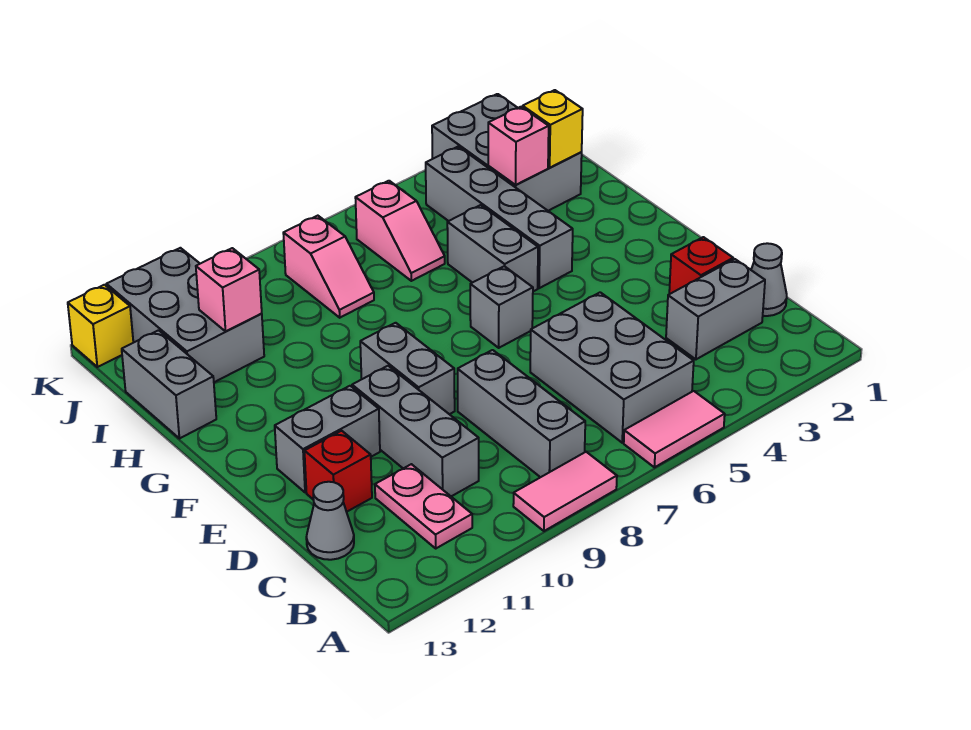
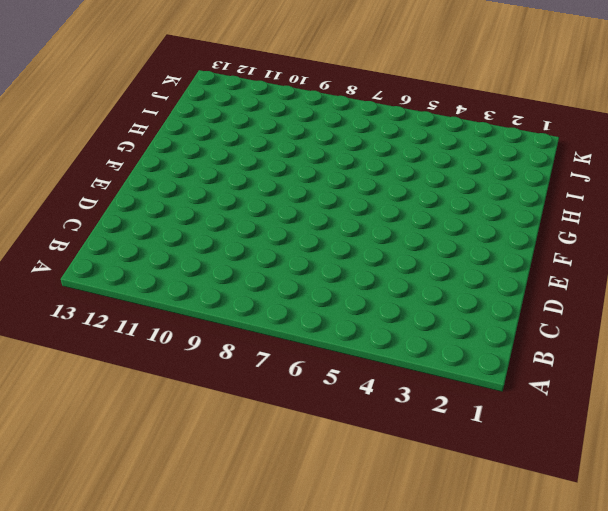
none -> pink 1x2 tile [624,391,725,467]
none -> pink 1x2 tile [513,452,617,531]
none -> grey 2x3 brick [530,292,694,443]

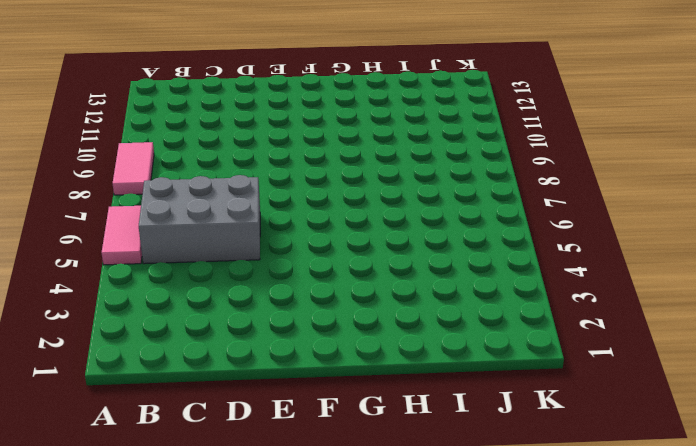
none -> grey 1x3 brick [458,350,585,477]
none -> pink 1x2 plate [375,464,472,548]
none -> grey 1x1 cone [751,243,787,316]

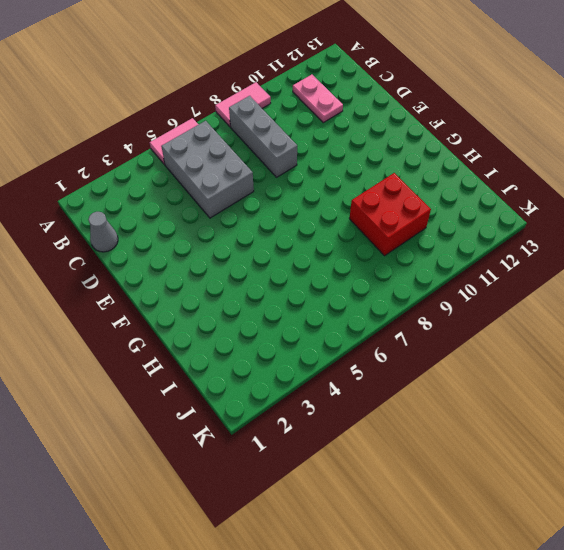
red 2x2 brick [349,173,431,256] -> none
none -> grey 1x2 brick [666,259,765,359]
none -> grey 1x3 brick [352,366,479,496]
none -> grey 1x1 cone [306,482,354,560]

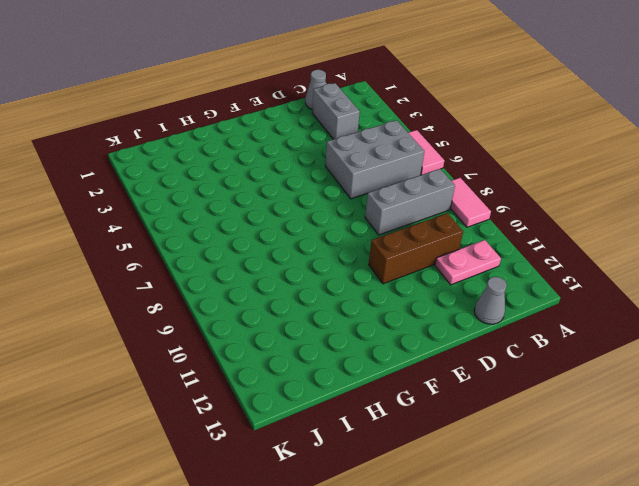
brown 1x3 brick [369,213,463,284] -> grey 1x3 brick [352,366,479,496]
none -> red 1x1 brick [669,237,733,294]
none -> red 1x1 brick [305,431,372,512]
none -> grey 1x2 brick [360,323,455,414]

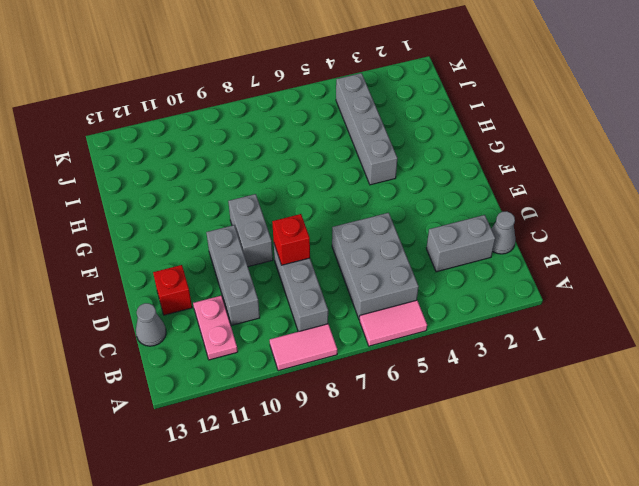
red 1x1 brick [272,214,310,265] -> red 1x1 brick moved to [669,237,733,294]
none -> grey 1x2 brick [275,386,380,493]
none -> grey 1x1 brick [470,266,533,348]
none -> grey 1x2 brick [447,205,538,291]

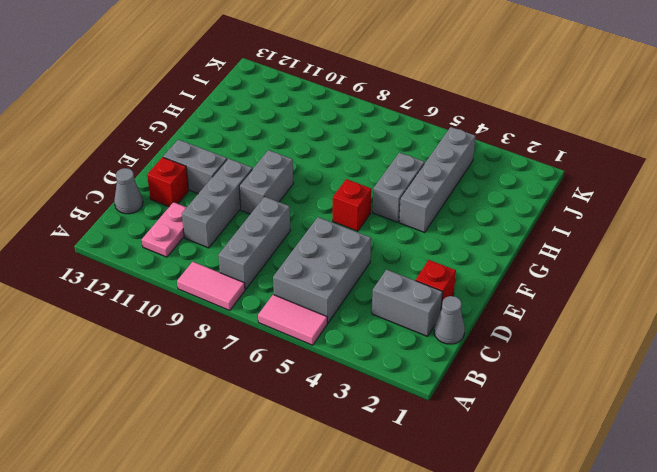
red 1x1 brick [333,179,371,231] -> grey 1x1 brick [470,266,533,348]
none -> grey 1x2 brick [122,330,216,439]
none -> grey 2x3 brick [432,94,582,211]
none -> pink 1x2 slope [355,181,445,281]

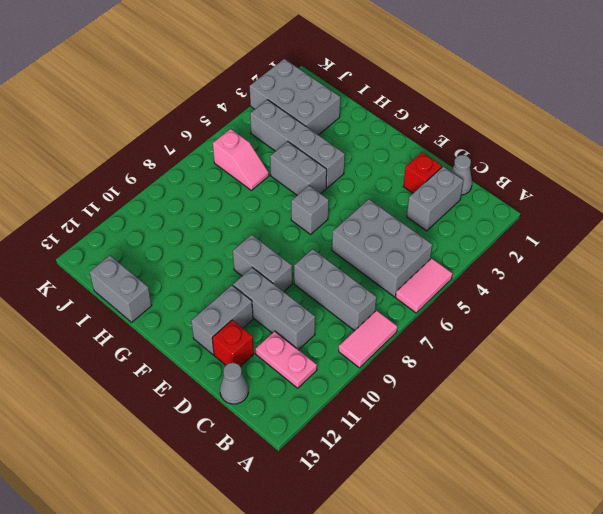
none -> pink 1x2 slope [283,216,374,318]
none -> grey 2x3 brick [106,248,264,382]
none -> yellow 1x1 brick [68,285,133,367]

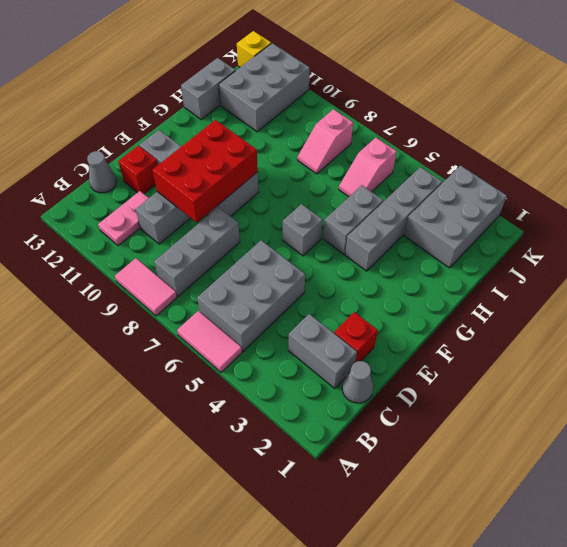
red 2x3 brick [153,120,258,223] -> none
none -> yellow 1x1 brick [523,90,583,168]
none -> pink 1x1 brick [488,107,549,185]
none -> pink 1x1 brick [196,248,262,331]

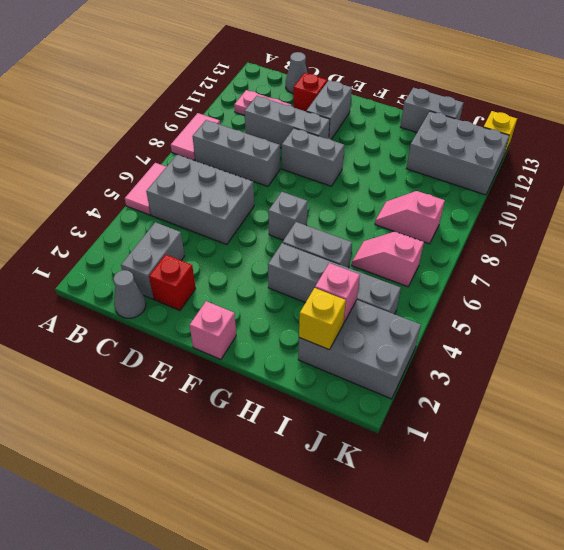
pink 1x1 brick [190,301,236,359] -> pink 1x1 brick moved to [196,248,262,331]

